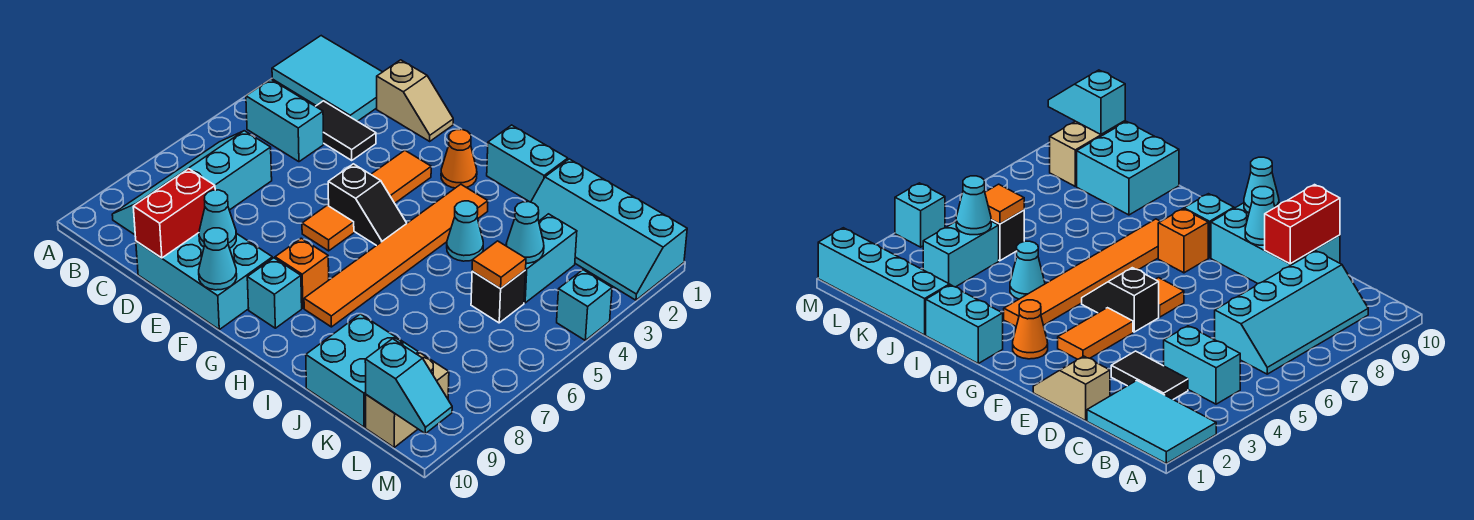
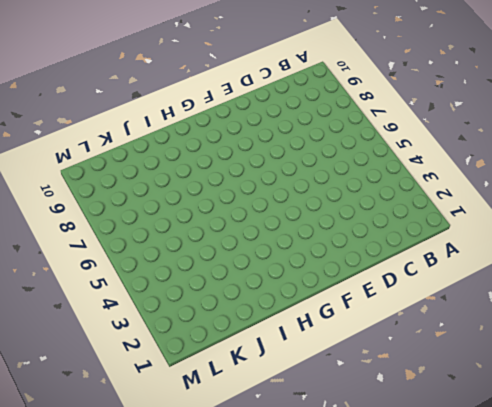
none -> cyan 2x3 tile [272,36,382,121]
none -> cyan 1x2 brick [246,79,324,162]
none -> cyan 2x4 slope [112,131,272,235]

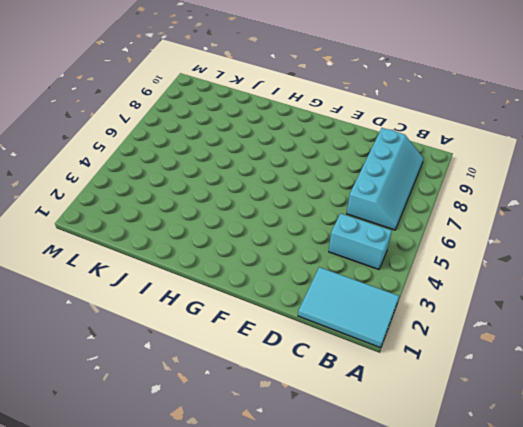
none -> black 1x2 tile [316,101,376,161]
none -> tan 1x2 slope [377,60,453,141]
none -> cyan 2x3 brick [136,233,273,330]

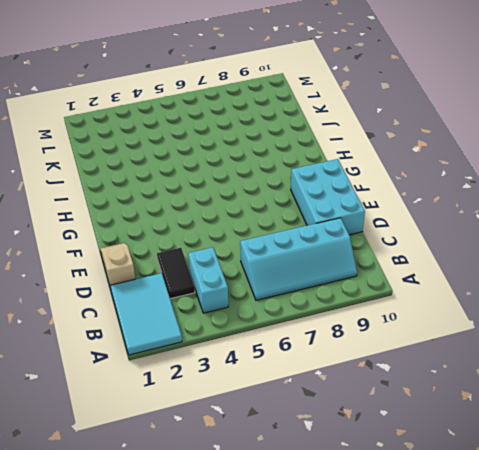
none -> orange 1x2 tile [371,150,431,203]
none -> black 1x2 slope [328,164,407,246]
none -> orange 1x1 tile [302,205,354,251]

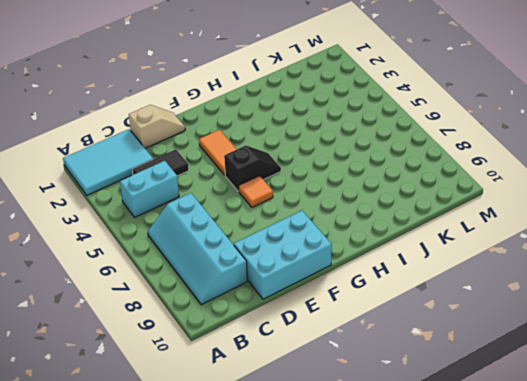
none -> orange 1x1 cone [441,129,477,188]
none -> orange 1x1 brick [275,238,329,308]
none -> cyan 1x1 brick [247,258,302,328]

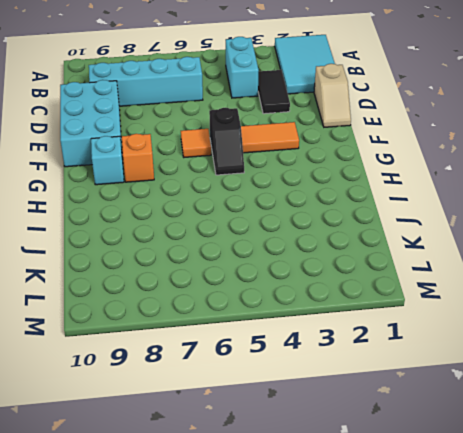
none -> orange 1x1 cone [441,129,477,188]
none -> cyan 1x2 brick [487,125,568,202]
none -> orange 1x6 tile [304,184,488,327]

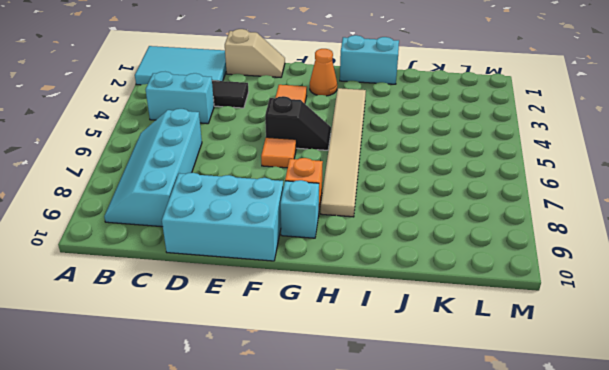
tan 1x6 tile [321,88,366,217] -> orange 1x6 tile [304,184,488,327]
none -> cyan 1x1 cone [447,201,483,261]
none -> cyan 2x4 slope [531,159,687,300]
none -> cyan 2x2 brick [306,314,419,427]

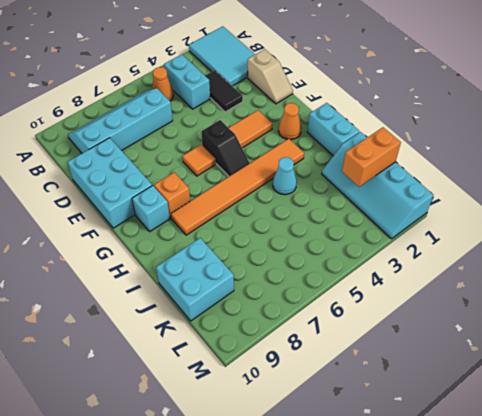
orange 1x1 cone [152,67,174,101] -> none
orange 1x2 brick [342,127,401,187] -> none
none -> cyan 1x2 brick [524,214,577,303]
none -> black 1x1 brick [471,270,526,323]
none -> tan 1x2 brick [366,353,449,447]

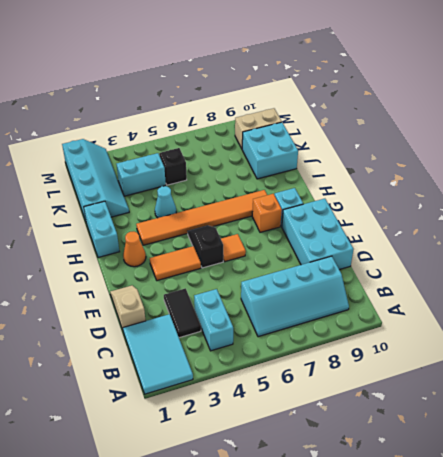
none -> cyan 1x1 brick [557,270,612,340]
none -> red 1x2 brick [133,169,215,258]
none -> cyan 1x1 cone [199,190,236,248]

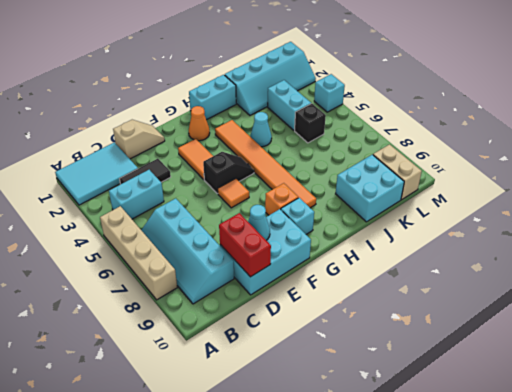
tan 1x4 brick [100,206,177,300] -> none
none -> cyan 1x1 cone [199,228,237,290]
none -> cyan 1x1 cone [506,202,544,263]
none -> orange 1x1 tile [472,241,526,289]

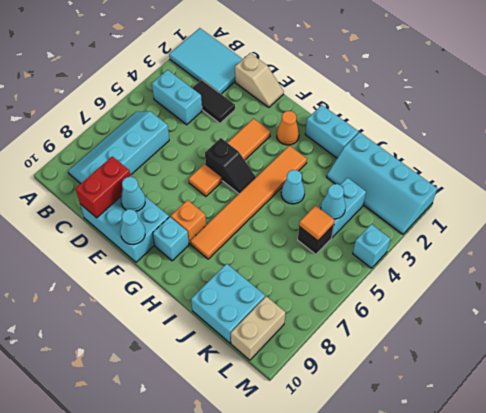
none -> cyan 1x2 slope [365,339,452,434]

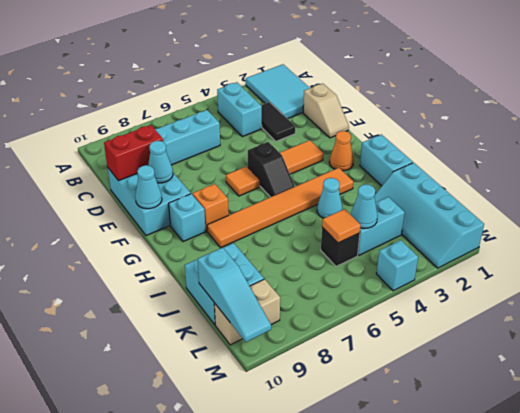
cyan 1x3 slope [198,248,271,342] -> cyan 1x2 slope [365,339,452,434]

